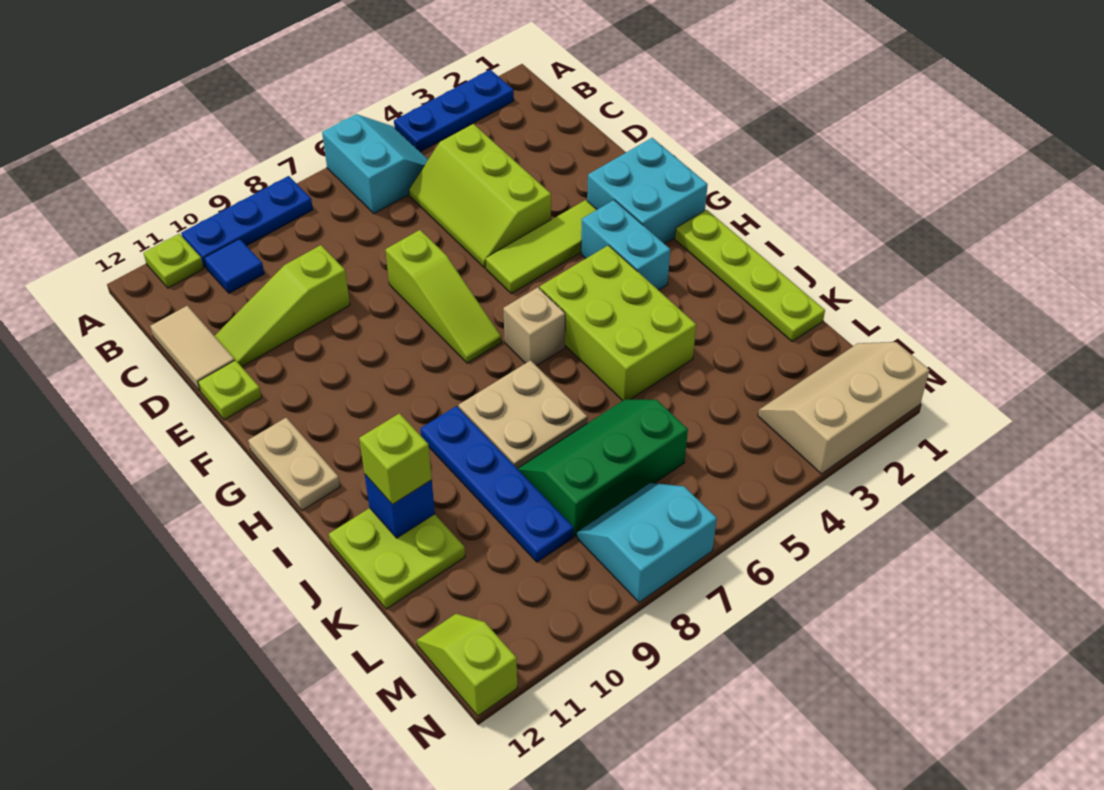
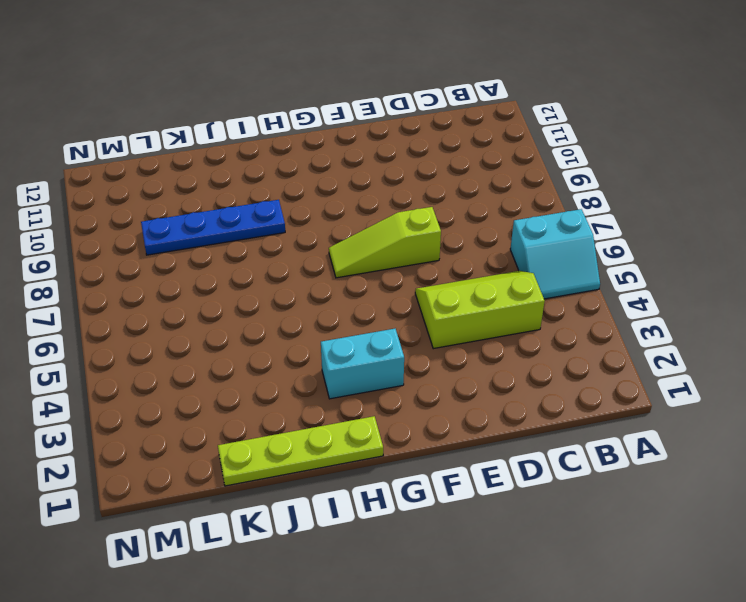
none -> blue 1x3 plate [394,70,514,152]
none -> blue 1x3 plate [181,176,313,268]
none -> lime 1x1 plate [144,234,204,288]

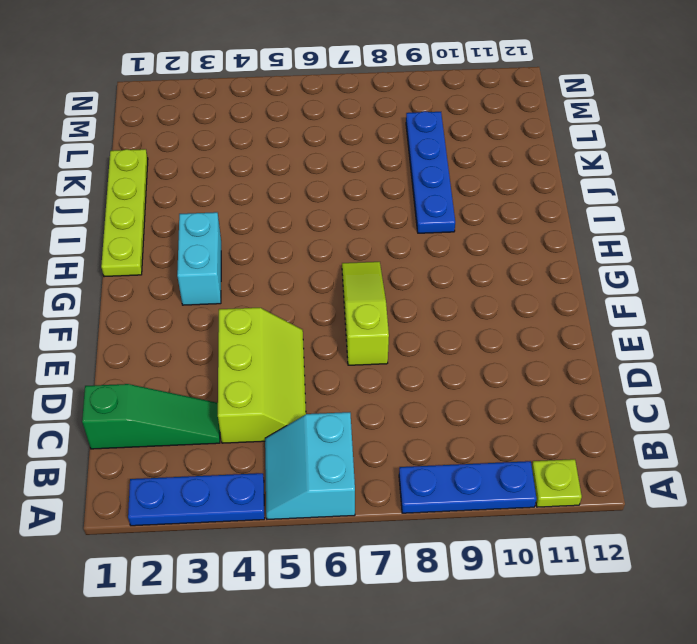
green 1x3 slope [82,384,220,449] -> none
none -> blue 1x1 tile [204,239,264,293]
none -> tan 1x2 tile [150,306,235,391]
none -> lime 1x3 slope [215,245,350,367]

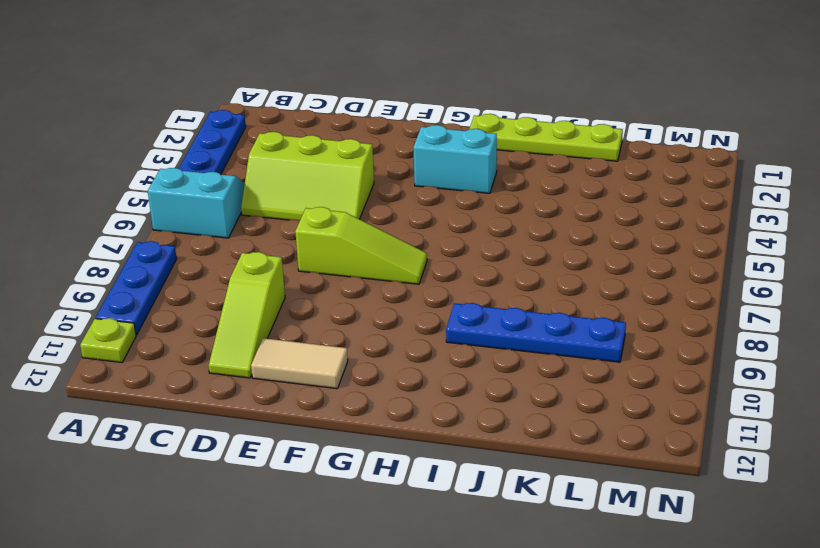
tan 1x2 tile [251,338,348,389] -> tan 1x2 tile moved to [150,306,235,391]
none -> blue 1x1 tile [204,239,264,293]
none -> lime 1x1 plate [198,360,262,420]
none -> cyan 2x2 brick [587,138,708,244]

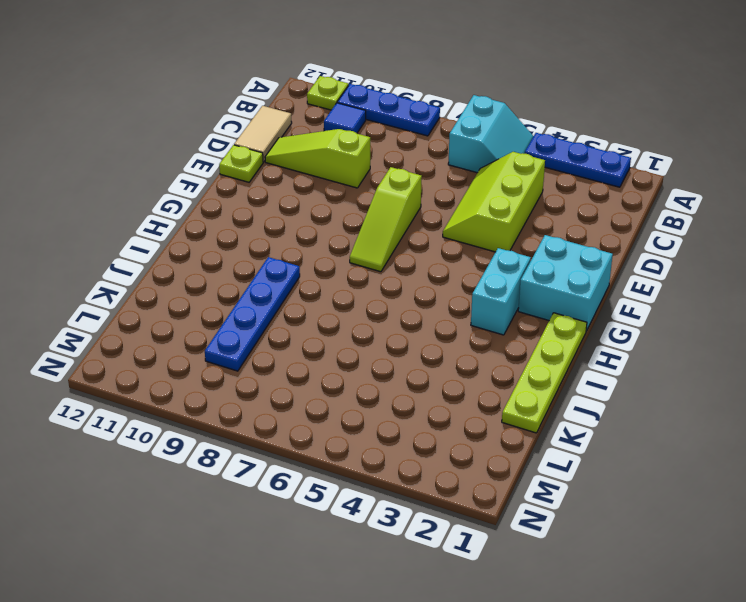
none -> lime 1x3 tile [485,200,597,294]
none -> tan 1x2 plate [248,418,340,510]
none -> lime 2x3 brick [540,245,696,401]

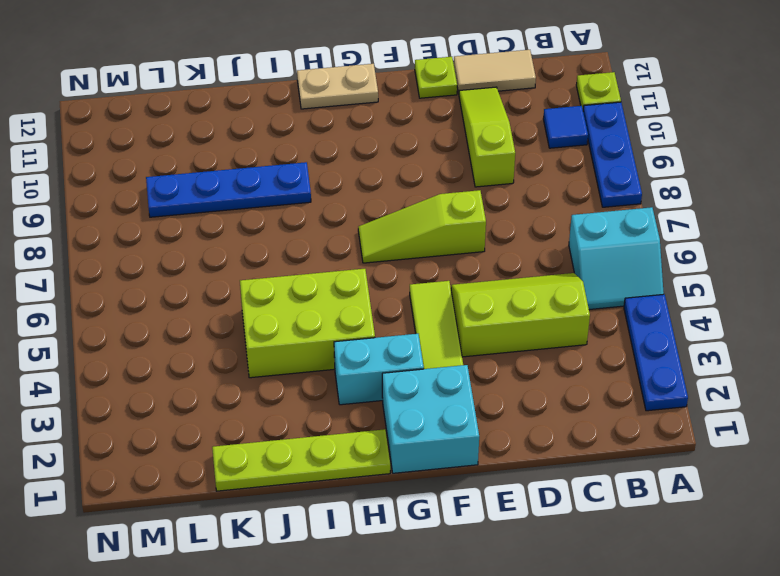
none -> tan 1x1 brick [503,287,565,366]
none -> tan 2x2 plate [459,360,588,468]
none -> lime 2x2 plate [329,508,465,609]

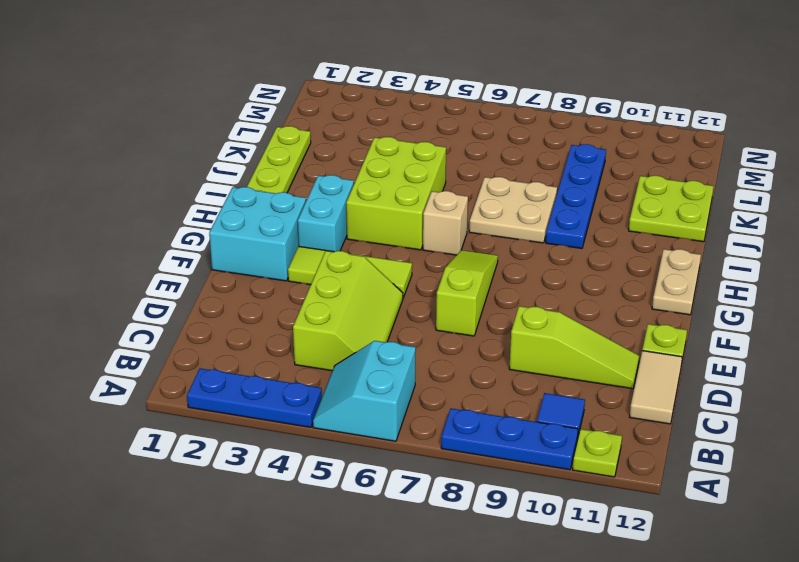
none -> green 2x3 slope [517,399,688,536]
none -> tan 2x3 slope [758,342,930,474]
none -> cyan 2x2 slope [577,483,717,602]

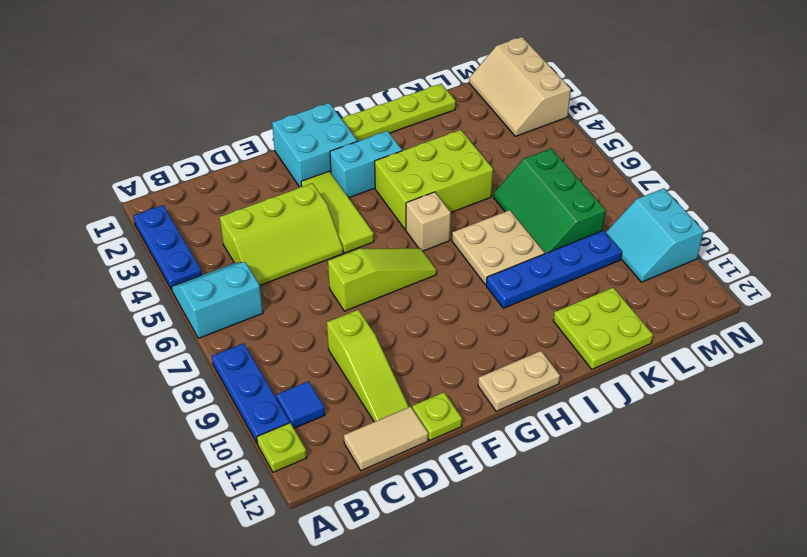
cyan 2x2 slope [606,188,704,282] -> cyan 2x2 slope moved to [577,483,717,602]
none -> lime 1x2 slope [417,613,517,716]
none -> blue 1x1 brick [365,475,435,538]
none -> lime 1x1 brick [359,413,432,504]

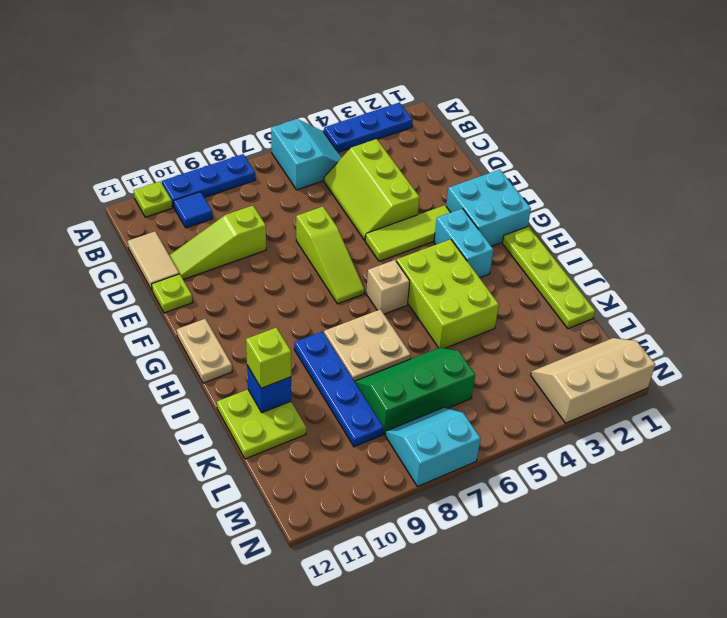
none -> lime 1x2 slope [417,613,517,716]

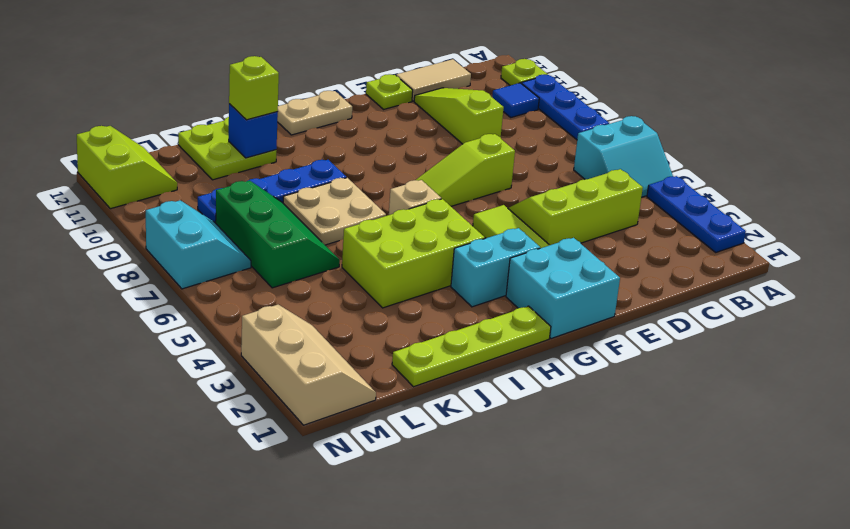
lime 2x2 slope [77,126,177,209] -> lime 1x2 slope [417,613,517,716]

